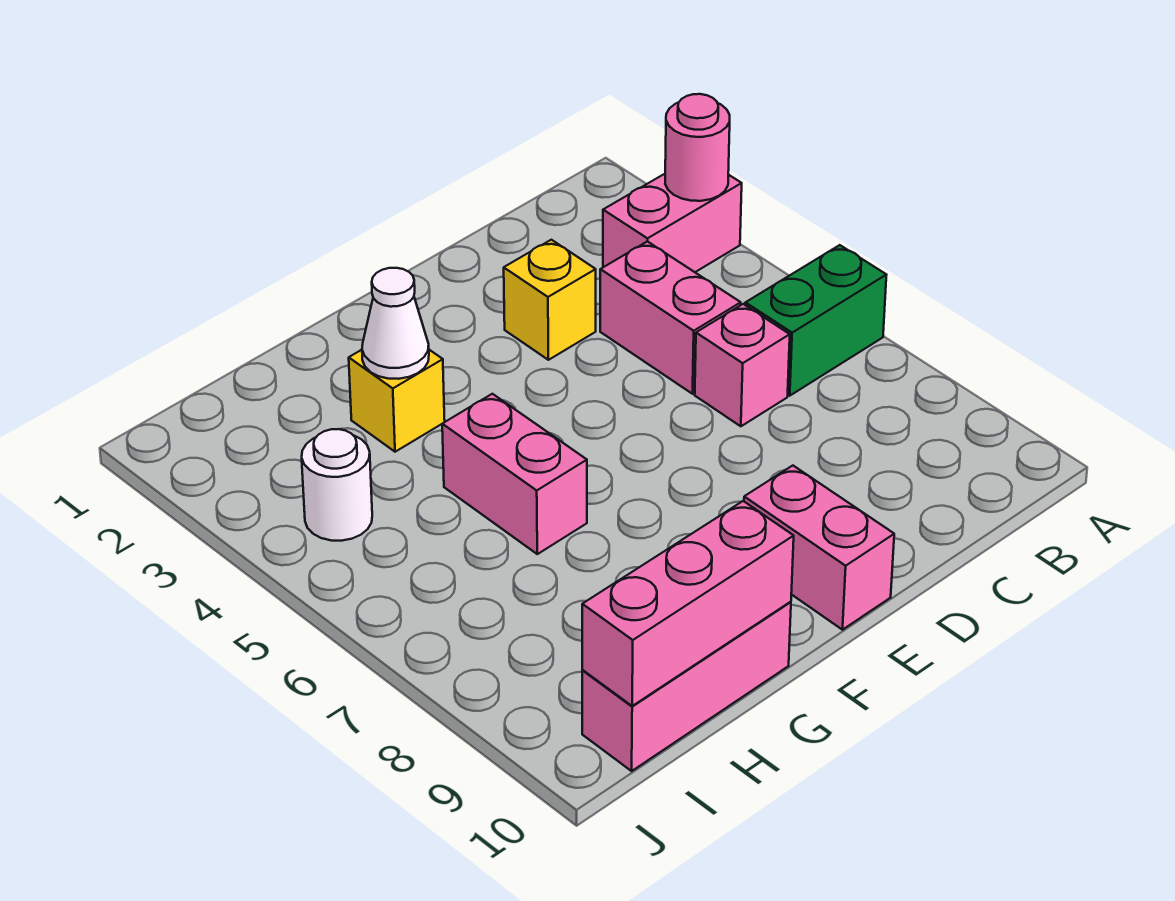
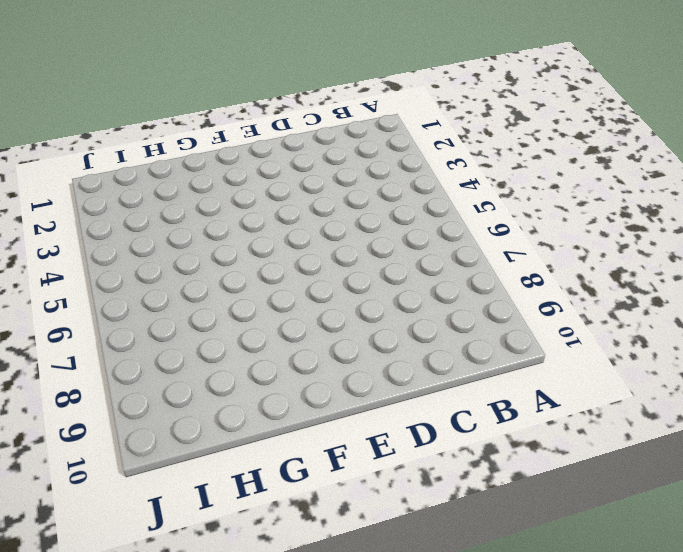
none -> pink 1x2 brick [603,174,742,272]
none -> green 1x2 brick [745,245,886,396]
none -> pink 1x2 brick [600,241,741,394]

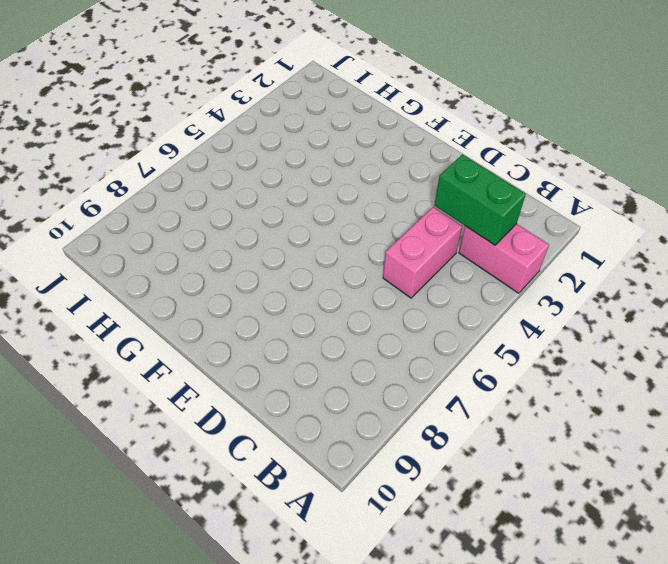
green 1x2 brick [434,154,526,245] -> green 1x2 brick moved to [745,245,886,396]
none -> pink 1x1 brick [695,304,790,426]
none -> yellow 1x1 brick [504,240,596,360]
none -> pink 1x2 brick [744,466,894,630]

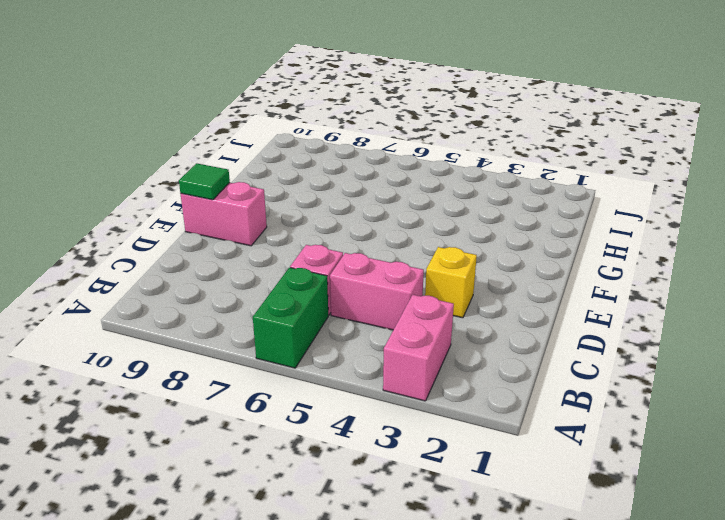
green 1x1 tile [179,163,230,200] -> none
none -> yellow 1x1 brick [349,350,445,452]
none -> pink 1x2 brick [442,394,587,554]
none -> pink 1x3 brick [582,602,791,771]

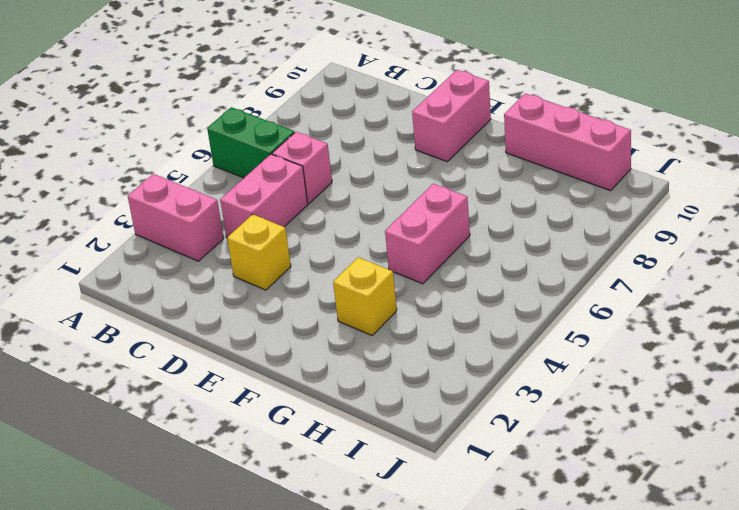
none -> white 1x1 round brick [302,429,372,541]
none -> pink 1x1 round brick [665,94,730,201]
none -> white 1x1 cone [362,268,429,379]

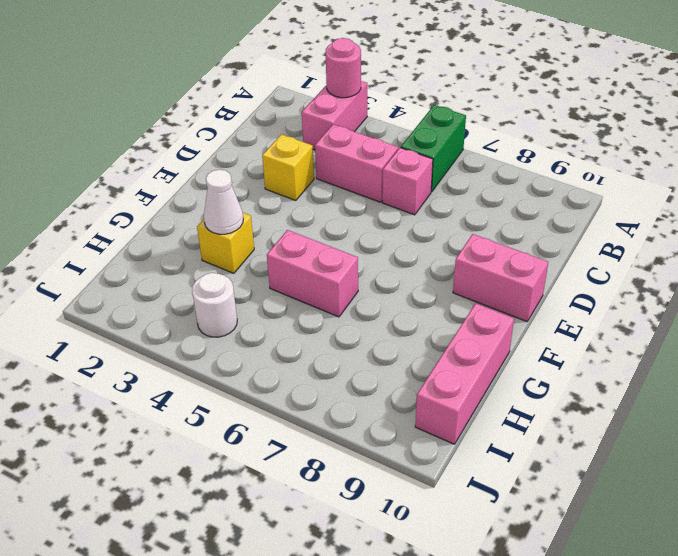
none -> pink 1x3 brick [582,501,794,706]

